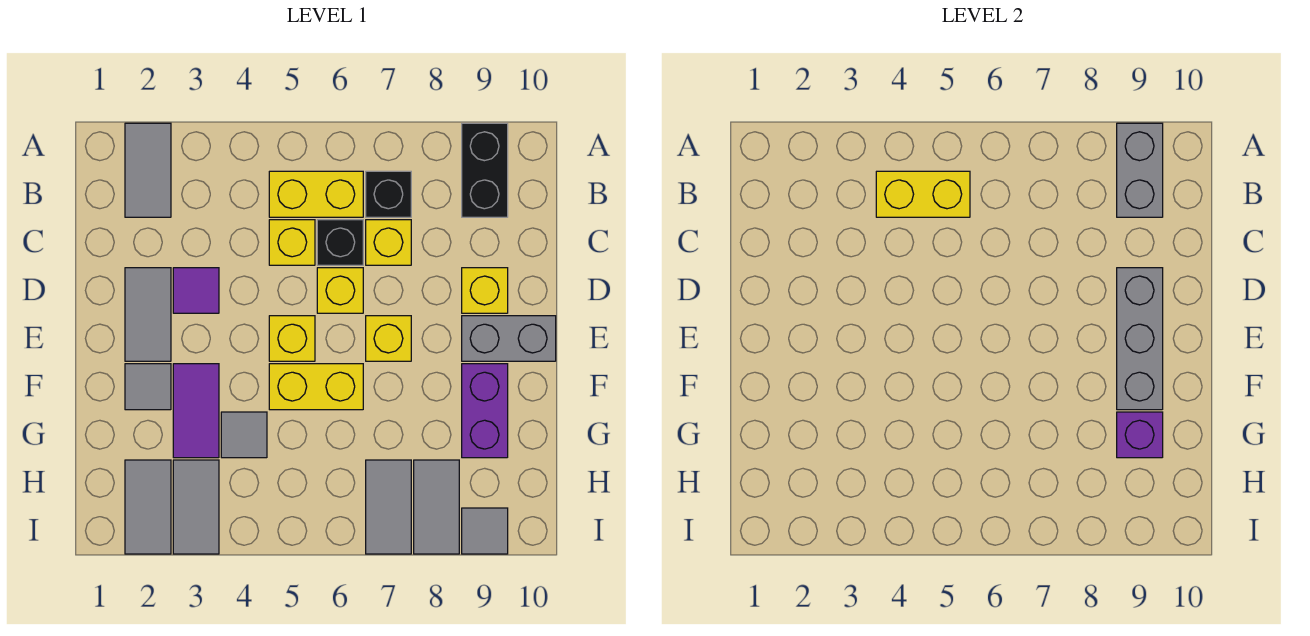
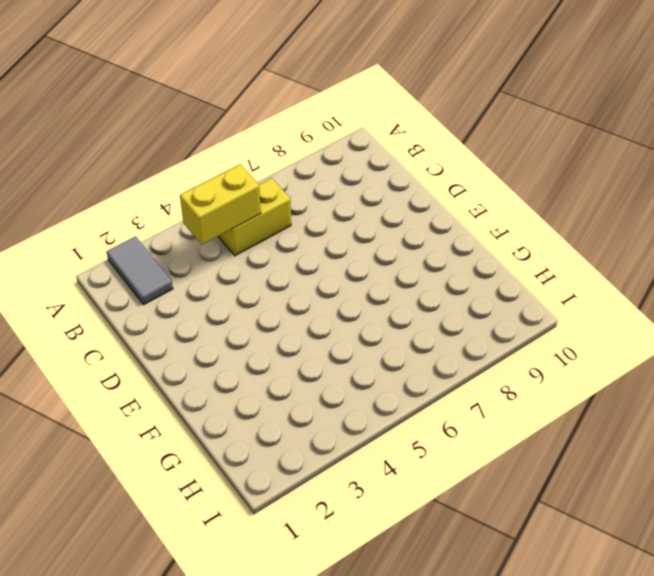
none -> black 1x2 brick [462,123,508,217]
none -> black 1x1 brick [366,171,411,217]
none -> yellow 1x1 brick [269,220,315,265]

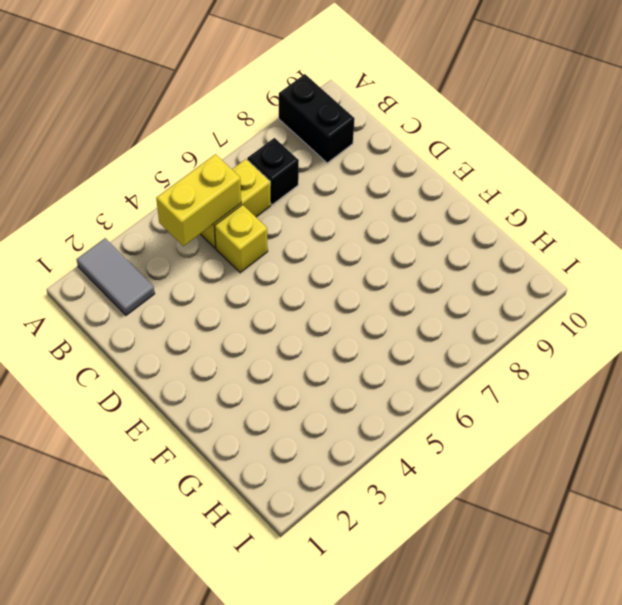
none -> black 1x1 brick [317,220,363,265]
none -> yellow 1x1 brick [366,220,411,265]
none -> grey 1x2 tile [125,268,171,361]

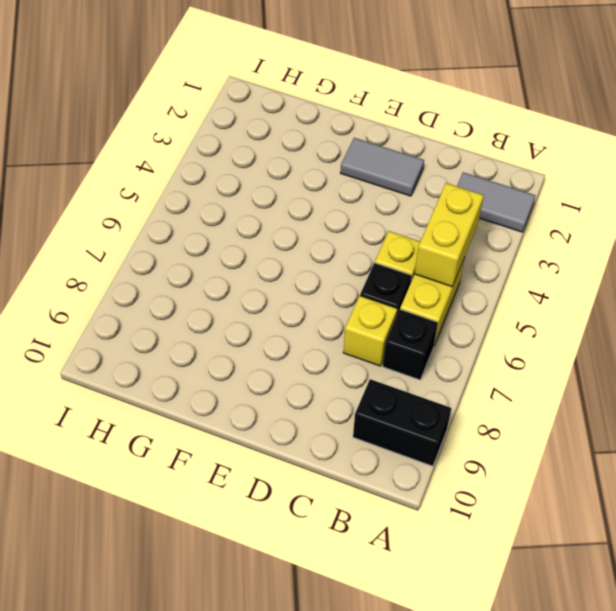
none -> purple 1x1 tile [173,268,219,313]
none -> yellow 1x1 brick [317,268,363,313]
none -> yellow 1x1 brick [462,268,508,313]

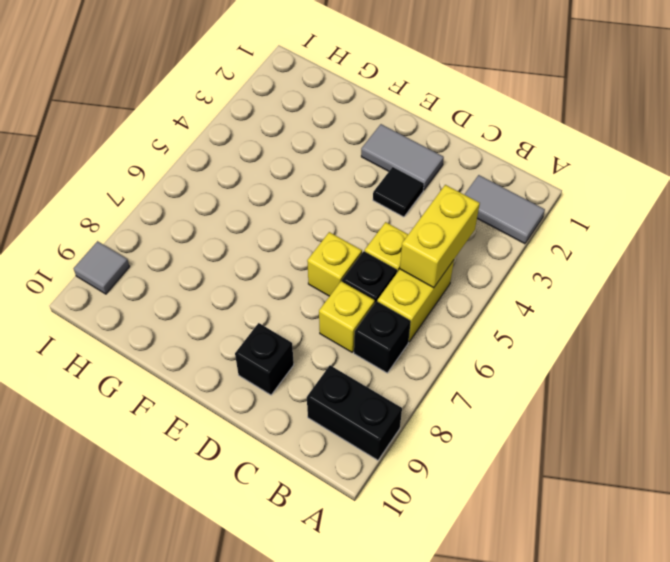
black 1x1 tile [373,167,424,217] -> purple 1x1 tile [173,268,219,313]
black 1x1 brick [235,323,294,395] -> yellow 1x1 brick [462,268,508,313]
none -> yellow 1x1 brick [269,316,315,361]
none -> yellow 1x1 brick [366,316,411,361]
none -> grey 1x2 brick [462,316,556,361]

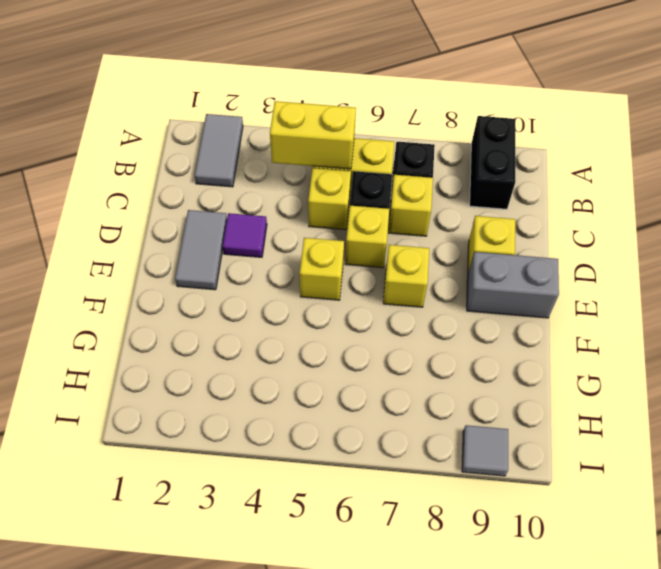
none -> grey 1x1 tile [125,364,171,410]
none -> purple 1x2 tile [173,364,219,458]
none -> yellow 1x2 brick [269,364,363,410]

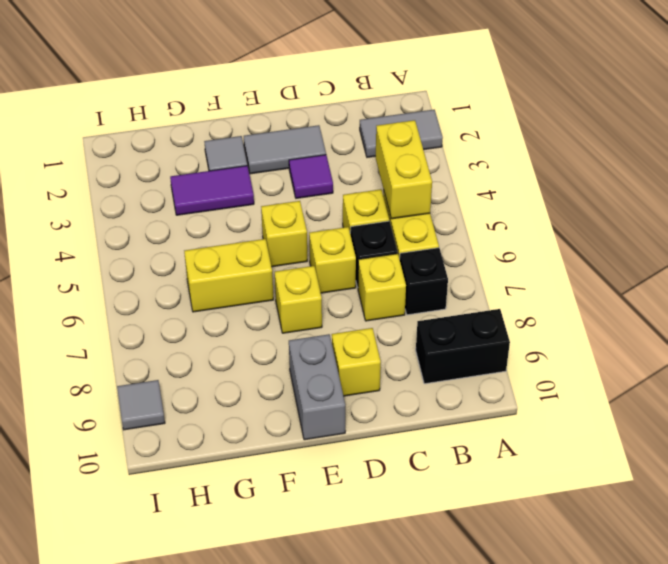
yellow 1x2 brick [184,239,273,312] -> yellow 1x2 brick turned to [269,364,363,410]
none -> purple 1x2 brick [462,364,508,458]
none -> grey 1x1 tile [221,412,267,458]
none -> grey 1x2 tile [125,460,171,554]

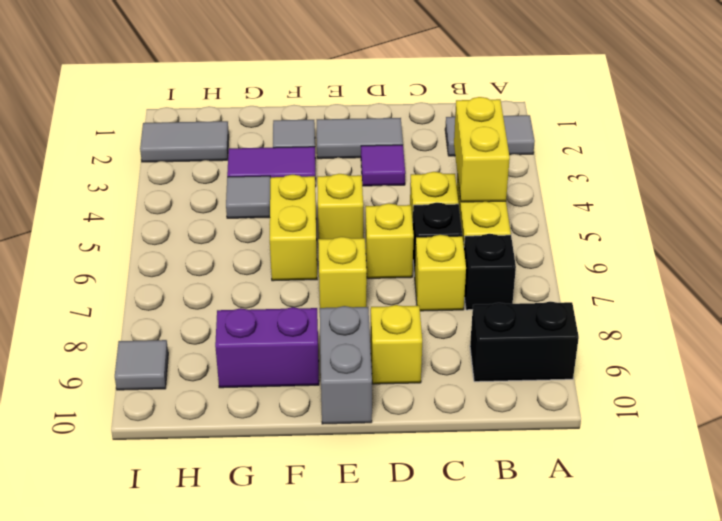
none -> grey 1x2 tile [173,460,219,554]
none -> grey 1x2 tile [366,460,411,554]
none -> grey 1x2 tile [414,460,459,554]

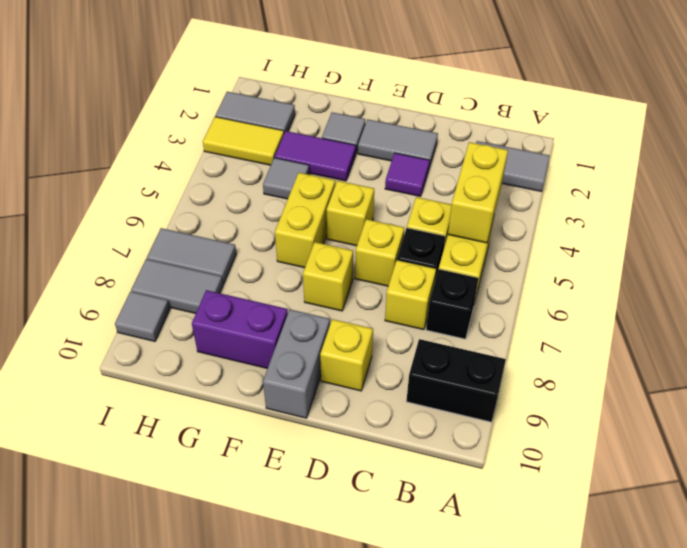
yellow 1x2 tile [203,117,284,165] -> grey 1x2 tile [173,460,219,554]
none -> grey 1x2 brick [1117,123,1163,217]
none -> grey 1x3 brick [1117,268,1163,410]
none -> purple 1x1 brick [1117,412,1163,458]

